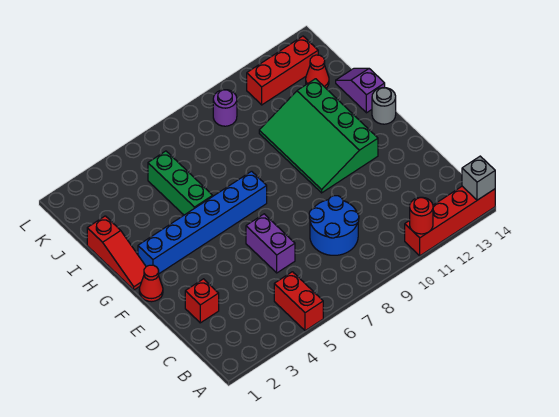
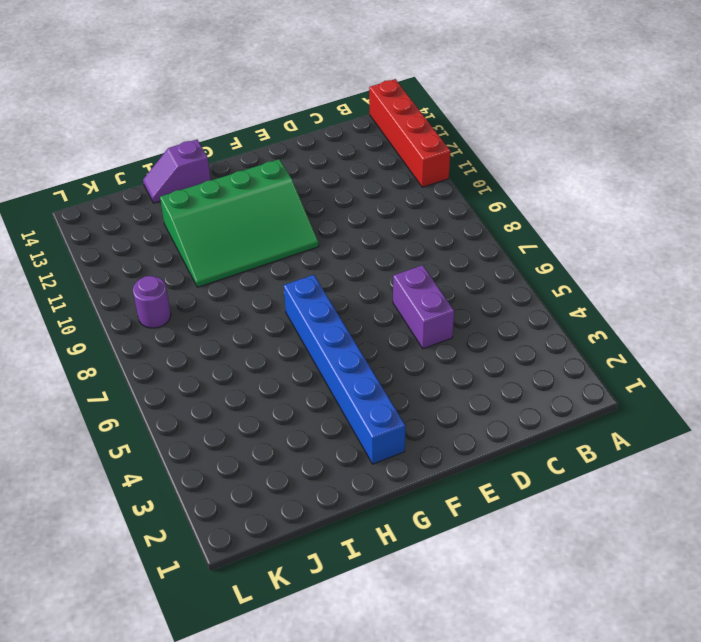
purple 1x2 brick [393,265,454,349] -> purple 1x2 brick turned to [246,214,295,273]
none -> red 1x2 brick [274,272,323,331]
none -> blue 2x2 round brick [309,196,359,255]
none -> red 1x1 brick [185,279,219,323]

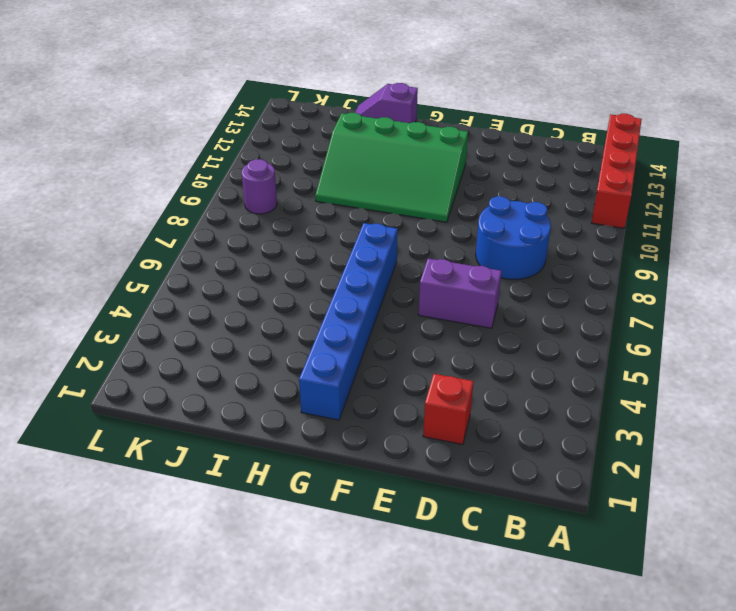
none -> red 1x2 brick [274,272,323,331]
none -> red 1x1 cone [139,265,163,302]
none -> red 1x3 slope [87,216,146,290]

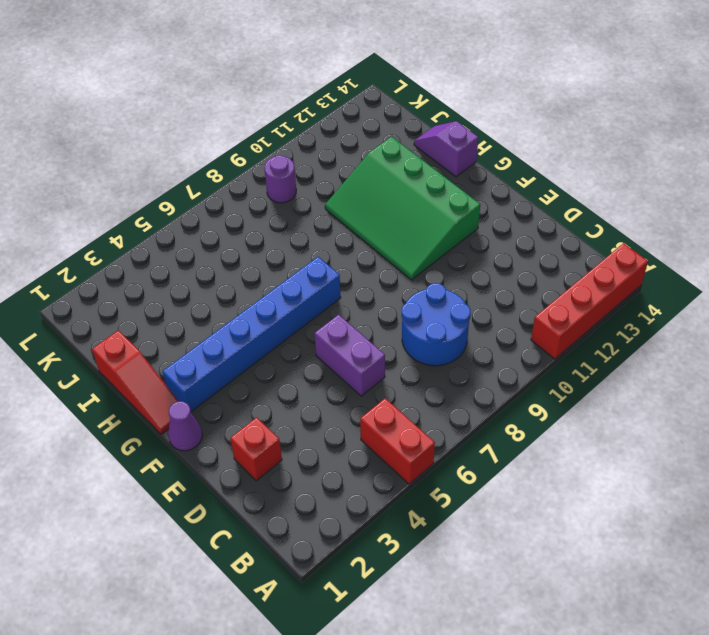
purple 1x1 cone [168,402,202,451] -> red 1x1 cone [139,265,163,302]
none -> grey 1x1 round brick [372,88,396,124]
none -> green 1x3 brick [148,151,213,215]
none -> red 1x1 cone [306,55,329,88]

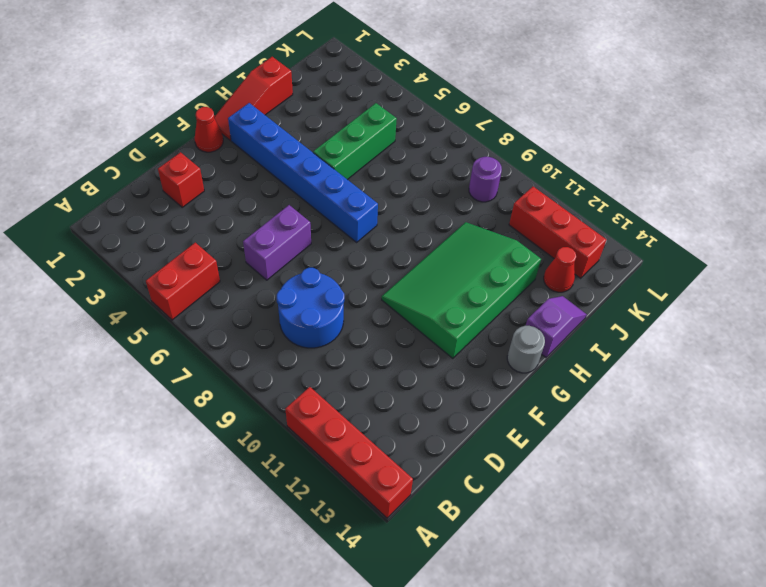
none -> red 1x1 round brick [410,197,433,234]
none -> grey 1x1 brick [462,156,495,200]

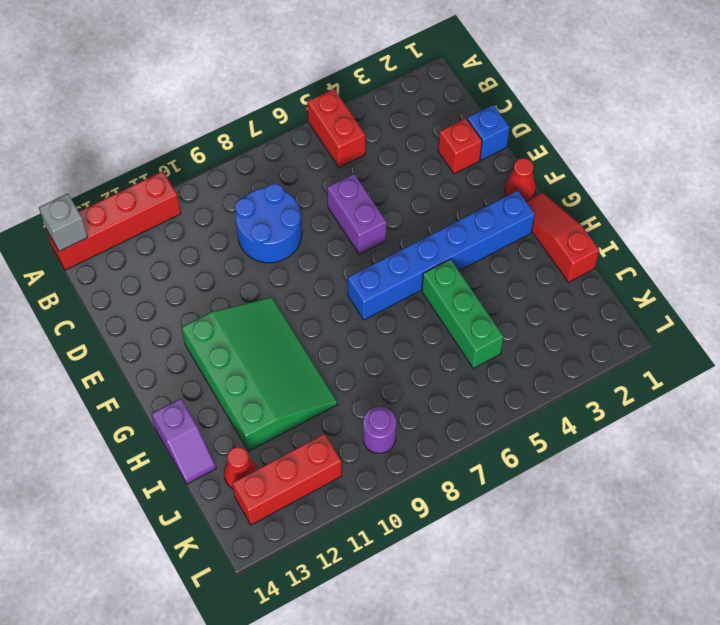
blue 1x1 brick [467,105,510,160] -> none
none -> grey 1x1 round brick [372,88,396,124]
none -> red 1x1 round brick [410,197,433,234]

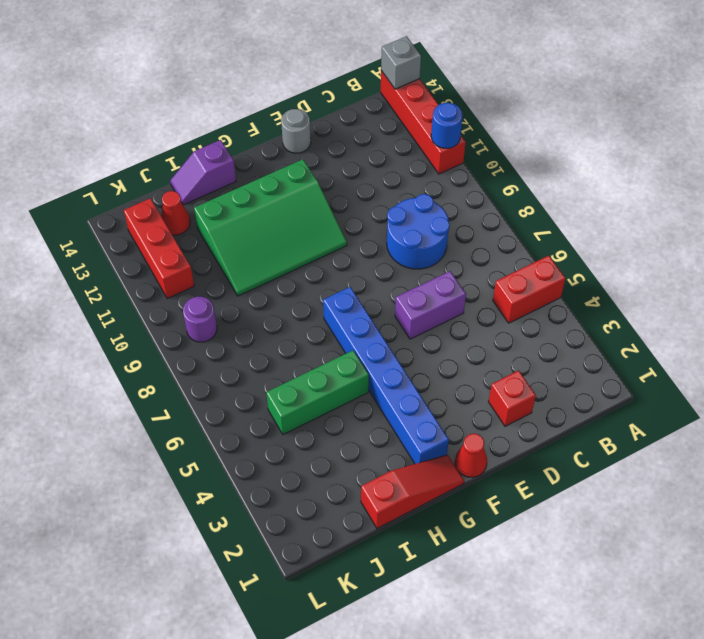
blue 1x1 round brick [431,103,463,148] -> red 1x1 round brick [410,197,433,234]
grey 1x1 round brick [281,109,311,153] -> grey 1x1 round brick moved to [372,88,396,124]

